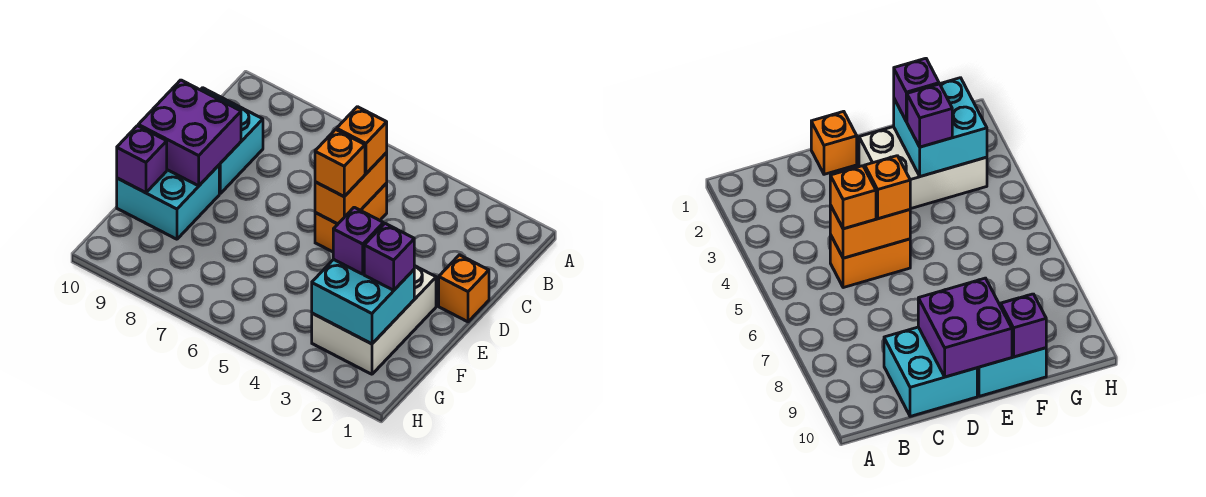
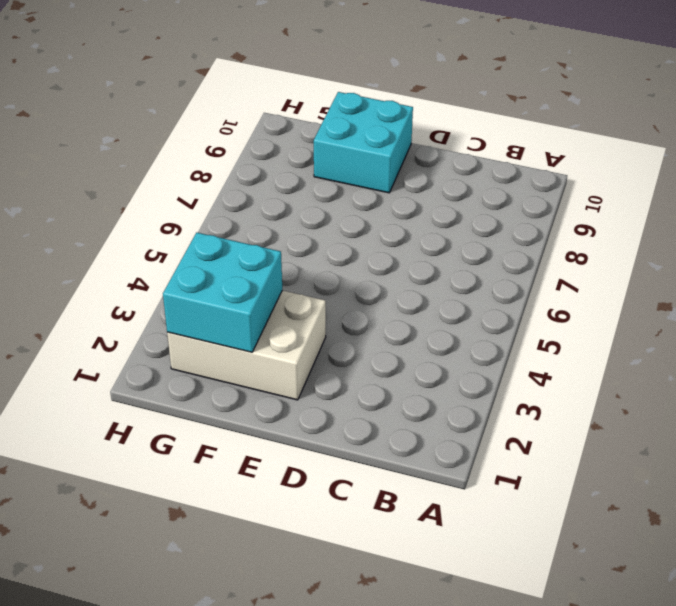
none -> orange 1x2 brick [315,183,387,252]
none -> cyan 2x2 brick [201,88,263,193]
none -> orange 1x1 brick [439,255,489,322]

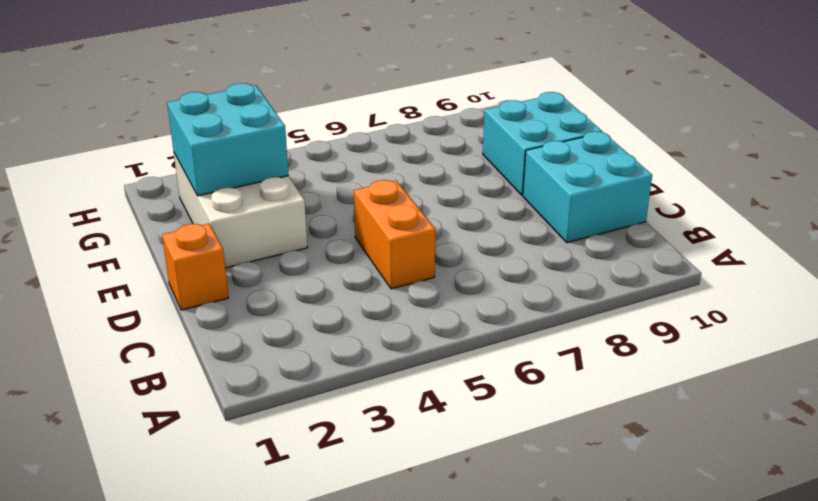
none -> orange 1x2 brick [315,153,387,224]
none -> purple 2x2 brick [138,80,241,186]
none -> purple 1x1 brick [117,126,167,193]

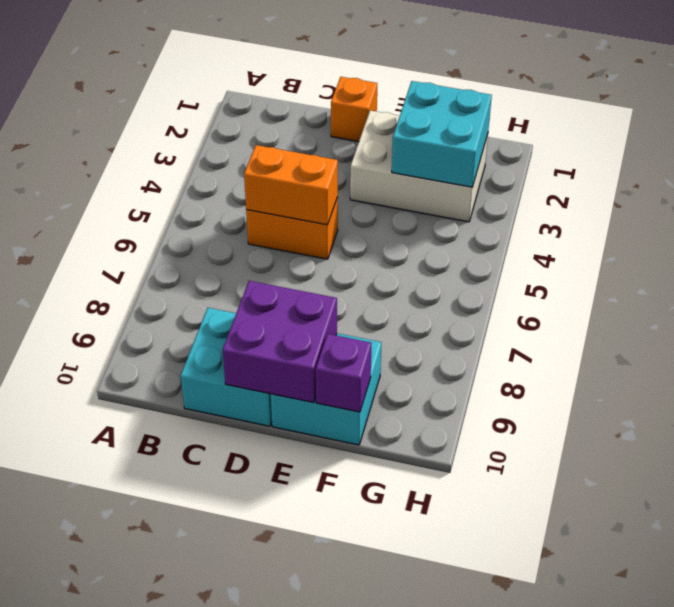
none -> orange 1x1 brick [337,107,387,174]
none -> orange 1x1 brick [315,130,365,197]
none -> purple 1x1 brick [364,223,414,290]

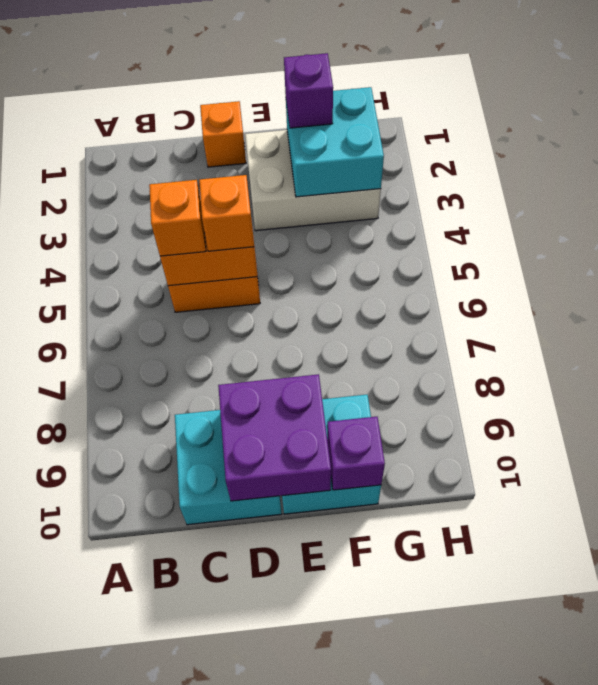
none -> purple 1x1 brick [333,207,383,274]

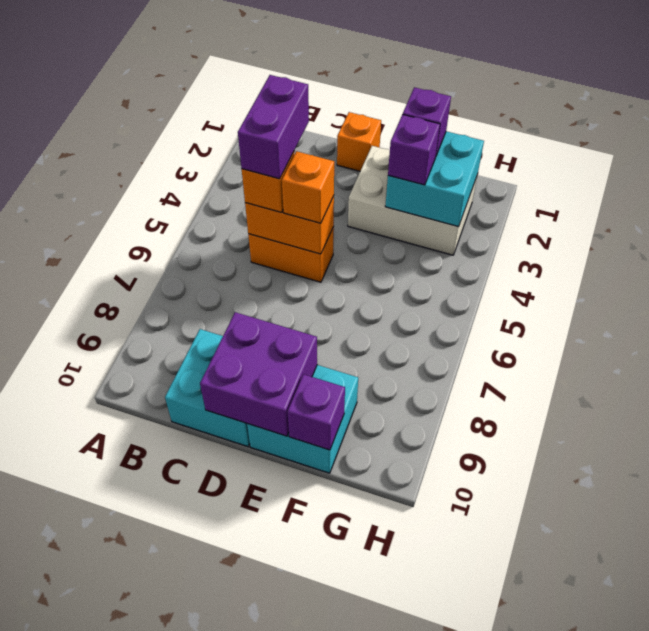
purple 1x2 brick [238,75,309,179] -> none

